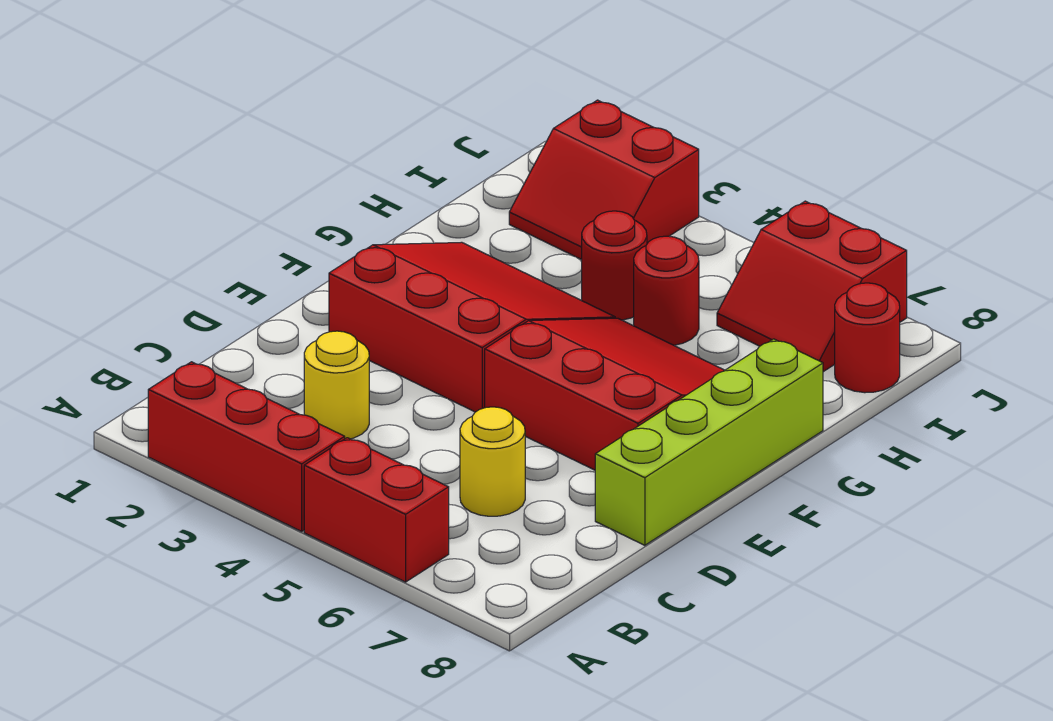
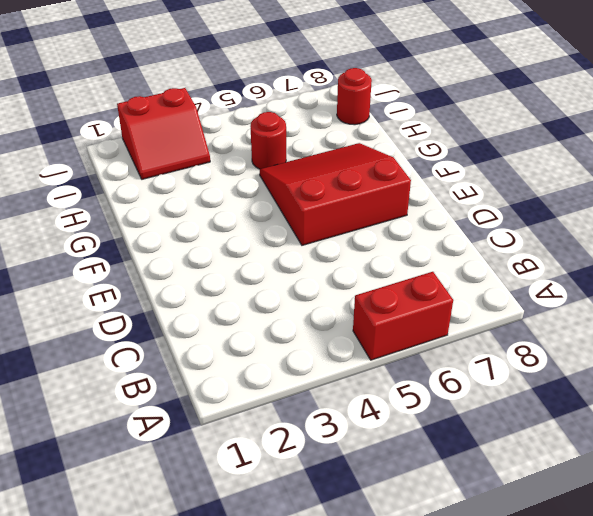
none -> red 1x3 brick [148,362,345,531]
none -> yellow 1x1 round brick [304,331,369,439]
none -> yellow 1x1 round brick [460,407,525,516]

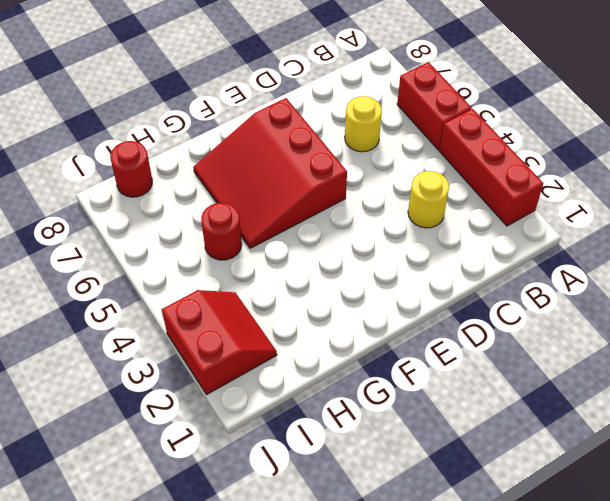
none -> lime 1x4 brick [595,339,823,545]
none -> red 3x3 slope [329,242,615,412]
none -> red 1x1 round brick [582,211,647,320]

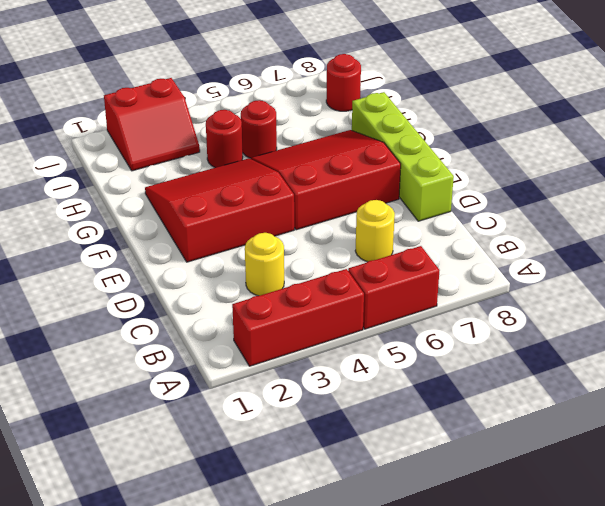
none -> red 2x2 slope [717,201,907,372]

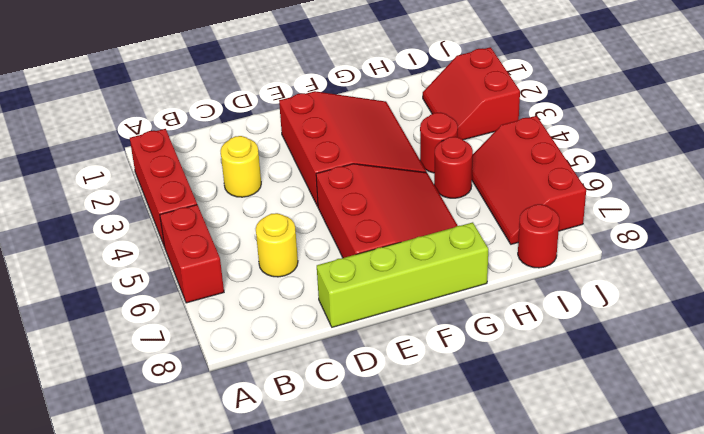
red 2x3 slope [472,116,586,244] -> red 2x2 slope [717,201,907,372]

